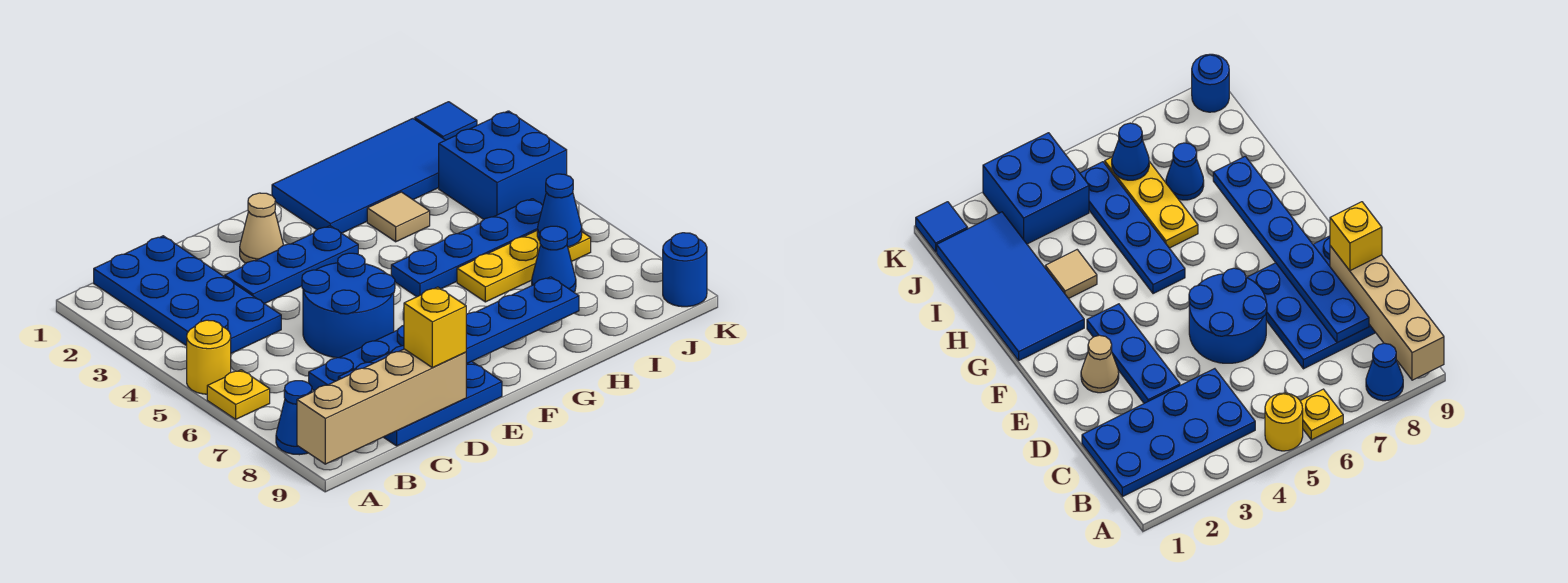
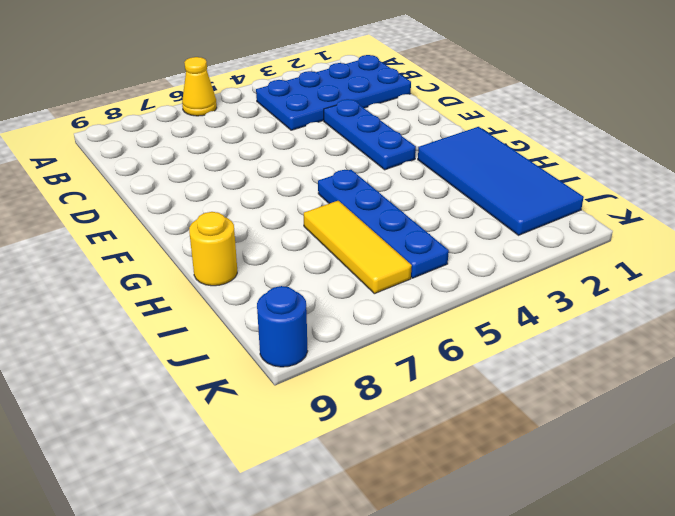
yellow 1x1 cone [182,57,217,116] -> yellow 1x1 plate [207,370,270,419]
yellow 1x3 tile [304,201,412,294] -> yellow 1x3 plate [457,231,591,302]
yellow 1x1 round brick [189,212,237,286] -> yellow 1x1 round brick moved to [187,320,231,394]
none -> blue 1x1 cone [276,381,312,455]
none -> blue 3x3 plate [309,325,502,446]
none -> blue 2x2 round brick [302,253,395,358]

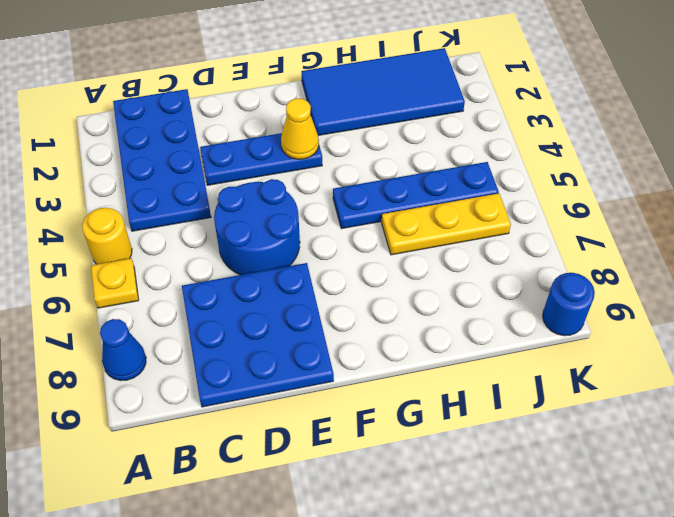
yellow 1x1 cone [281,98,319,159] -> none
none -> tan 1x1 cone [240,193,283,263]
none -> tan 1x1 tile [367,192,430,242]
none -> blue 1x1 cone [532,226,576,292]

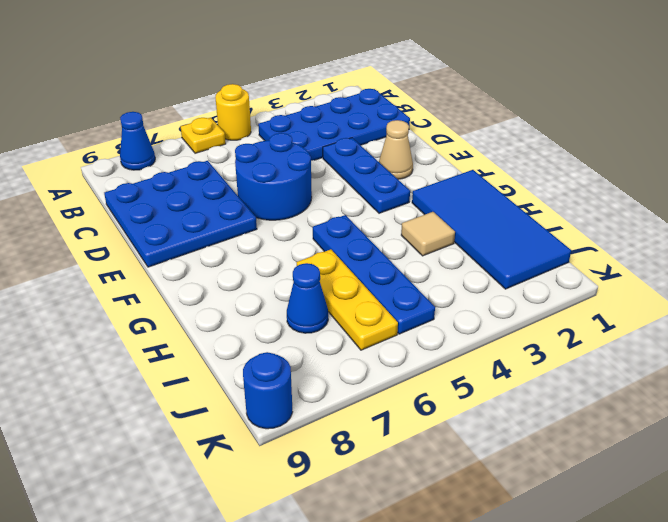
none -> blue 2x2 brick [439,111,567,219]
none -> blue 1x1 tile [415,102,477,140]
none -> tan 1x4 brick [297,349,466,464]

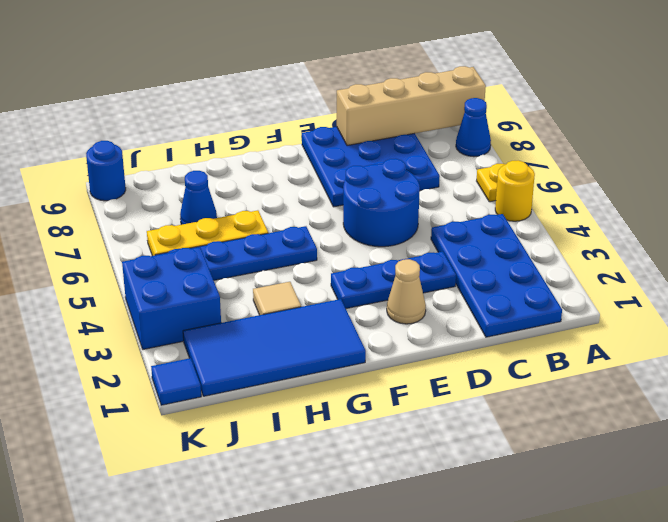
none -> blue 1x6 plate [338,277,579,380]
none -> blue 1x1 cone [537,174,582,247]
none -> yellow 1x1 brick [404,287,466,368]

